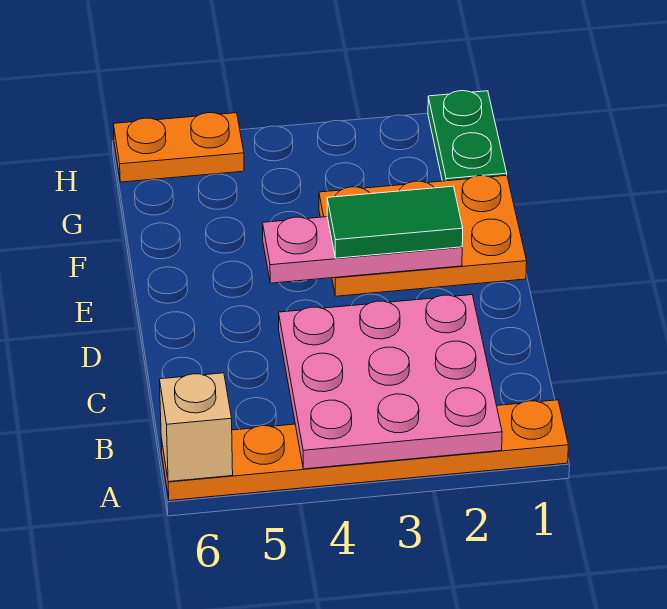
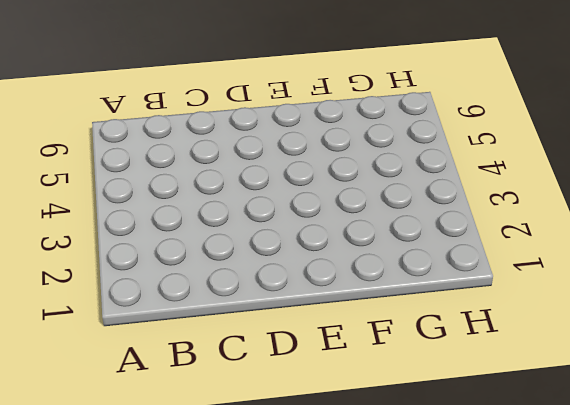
none -> orange 1x6 plate [161,400,568,501]
none -> orange 2x3 plate [319,175,527,296]

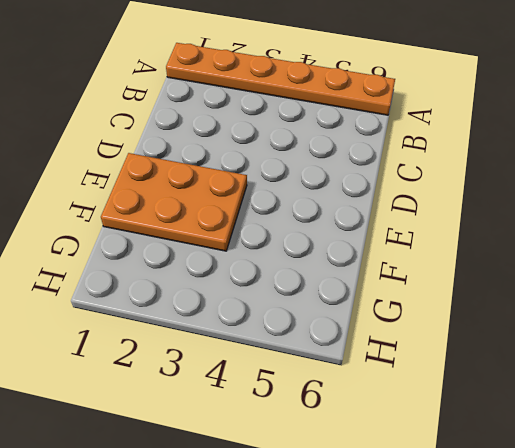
none -> green 1x2 plate [428,91,507,181]
none -> orange 1x2 plate [113,113,244,182]

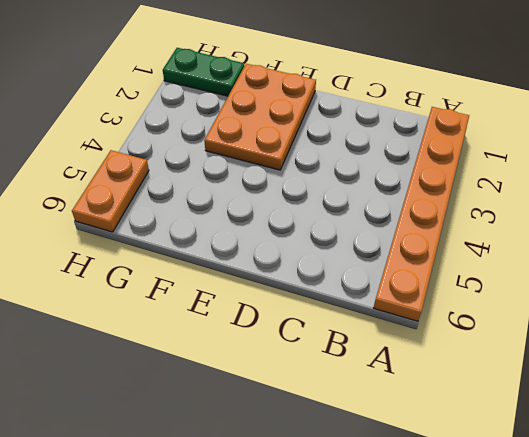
none -> pink 3x3 plate [279,295,502,469]
none -> tan 1x1 brick [160,373,233,482]

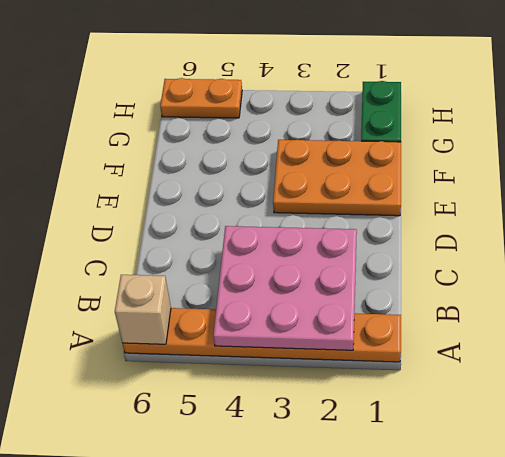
none -> pink 1x3 plate [263,217,462,283]
none -> green 1x2 tile [327,186,463,258]

